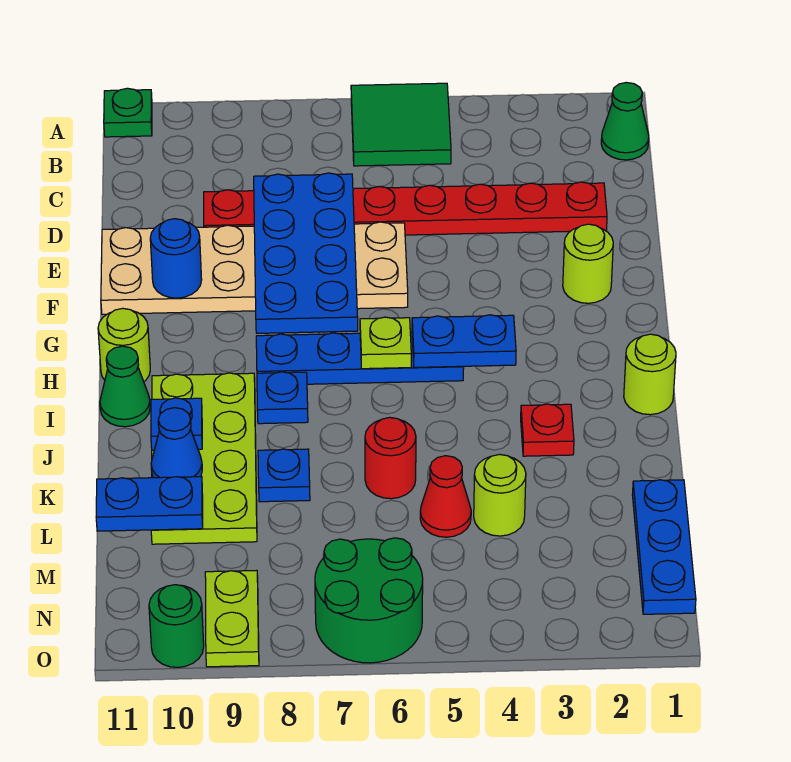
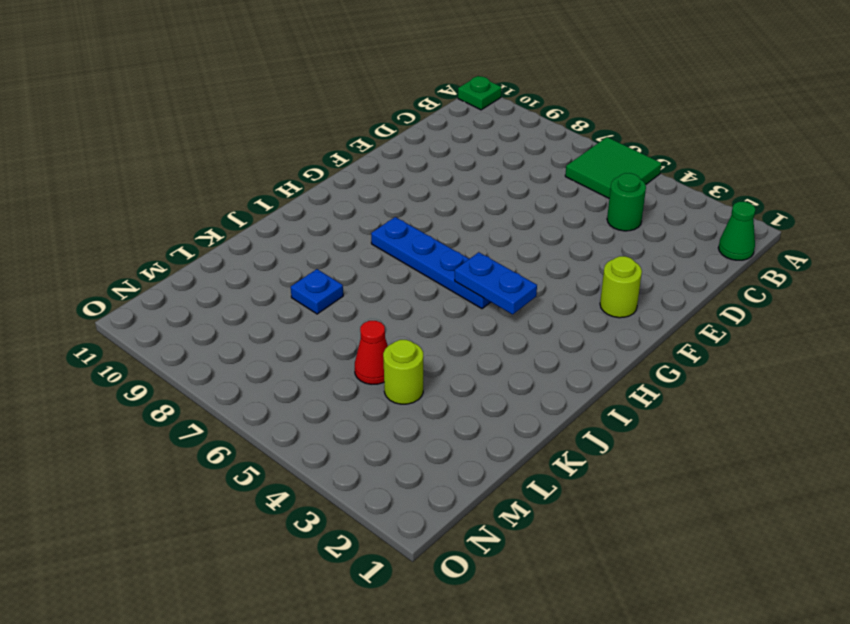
green 1x1 round brick [607,173,646,231] -> green 1x1 round brick moved to [149,585,204,667]
none -> red 1x8 plate [204,182,607,235]
none -> tan 2x6 plate [101,222,408,314]
none -> lime 1x1 round brick [98,308,150,381]

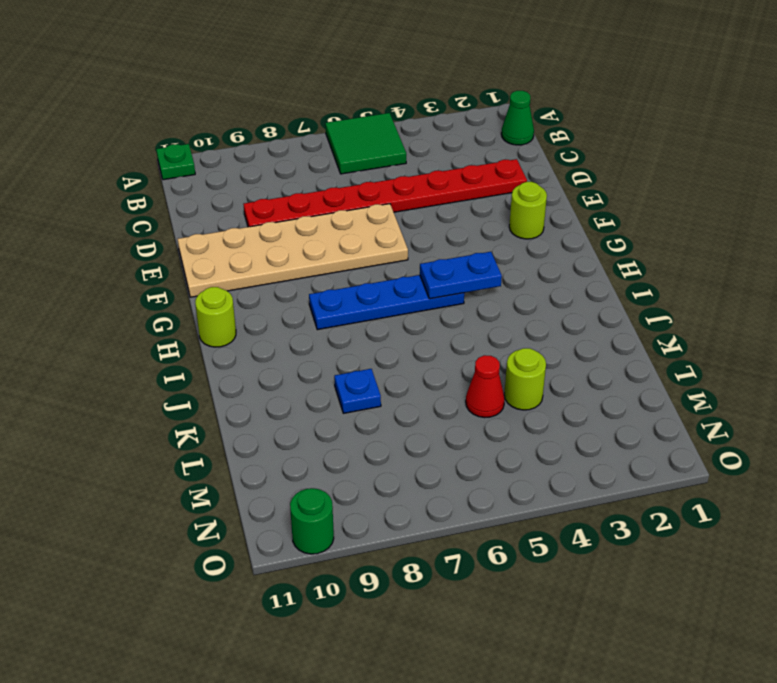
none -> lime 1x1 round brick [624,334,676,415]
none -> blue 1x1 plate [257,372,308,424]
none -> lime 2x4 plate [151,373,257,544]

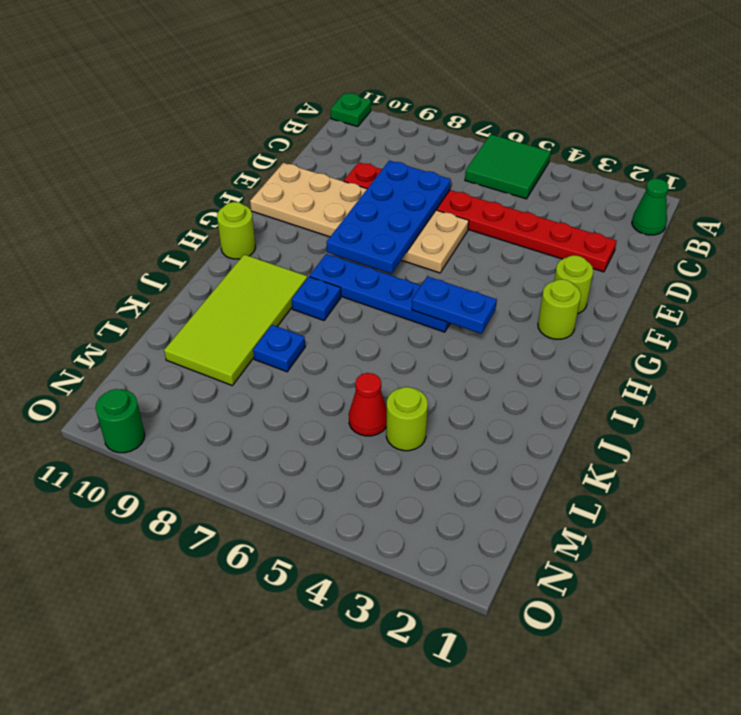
lime 1x1 round brick [538,279,581,339] -> lime 1x1 round brick moved to [624,334,676,415]
lime 2x4 tile [164,255,307,385] -> lime 2x4 plate [151,373,257,544]
none -> green 1x1 cone [100,346,150,427]
none -> red 1x1 plate [521,404,574,456]
none -> red 1x1 round brick [365,417,416,499]

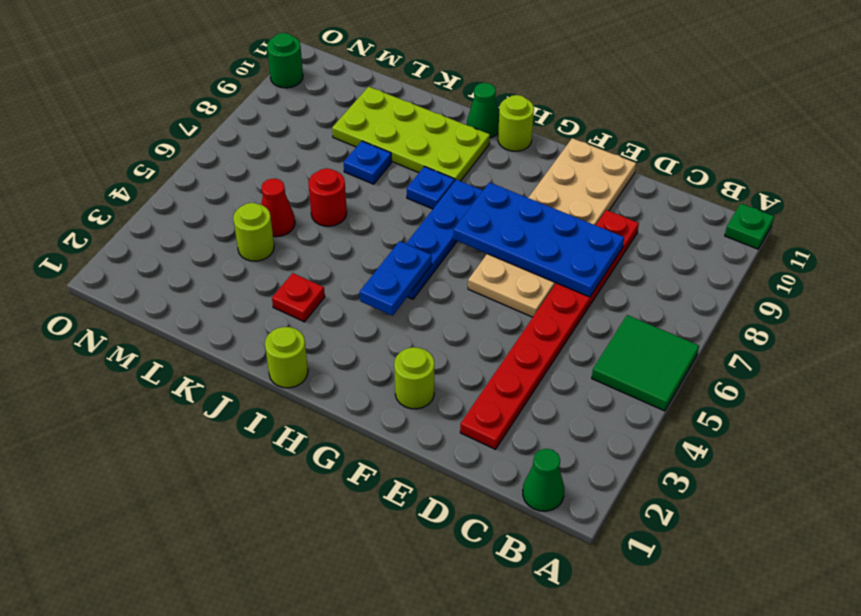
none -> blue 1x3 plate [632,480,696,614]
none -> green 2x2 round brick [315,538,423,663]
none -> lime 1x2 plate [205,570,259,667]

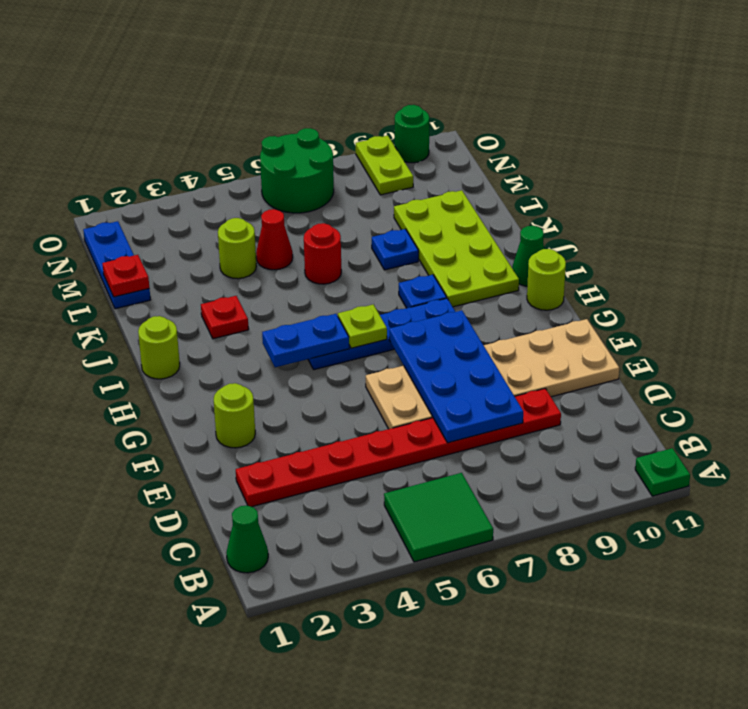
red 1x1 plate [102,255,149,297] -> none
none -> blue 1x1 round brick [150,219,202,298]
none -> blue 1x1 plate [151,398,202,450]
none -> blue 1x1 cone [151,408,202,478]

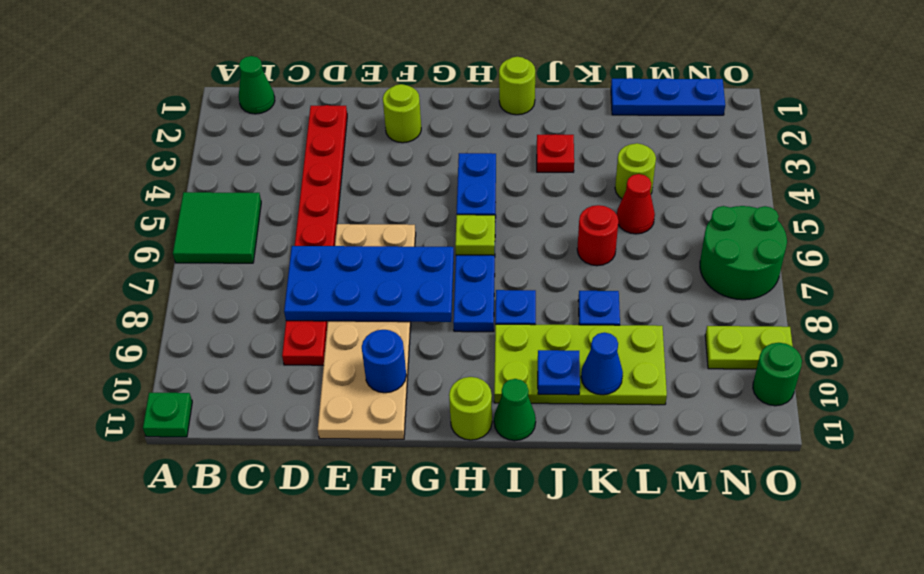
none -> blue 1x2 plate [96,477,203,531]

